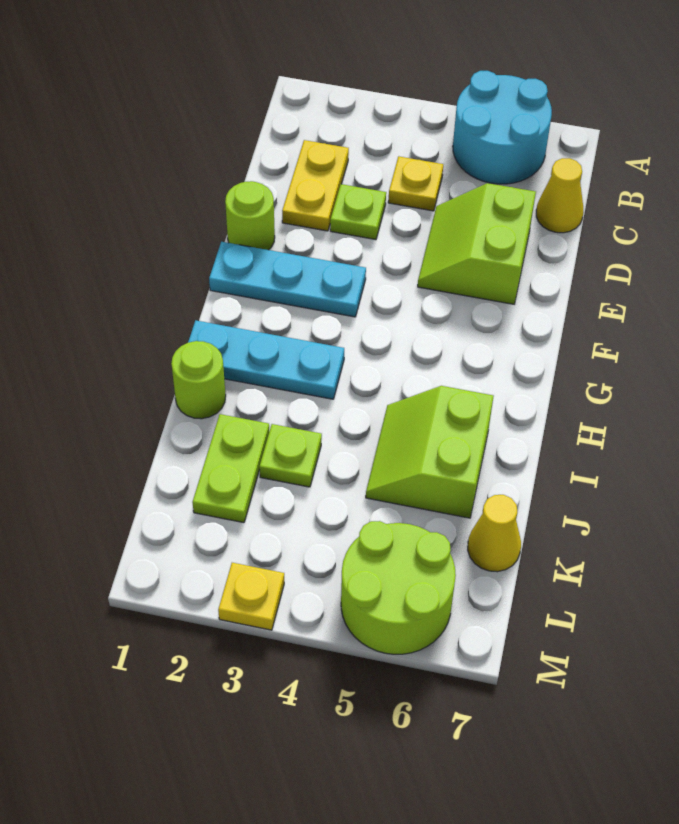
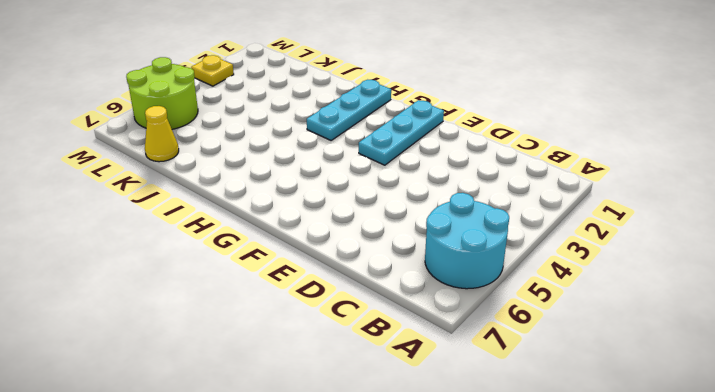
none -> yellow 1x2 plate [282,140,349,231]
none -> yellow 1x1 plate [388,156,443,211]
none -> yellow 1x1 cone [536,158,583,233]

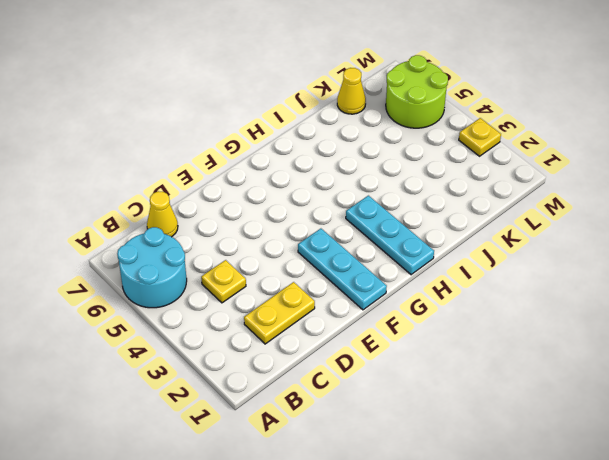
none -> lime 1x1 plate [330,184,386,240]
none -> lime 2x2 slope [418,183,536,304]
none -> lime 1x1 round brick [225,181,275,250]

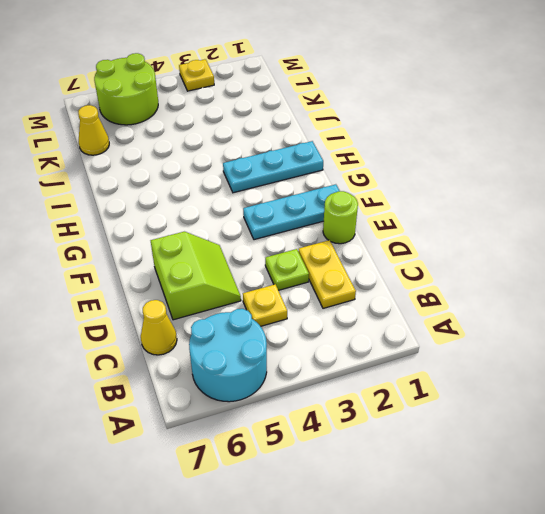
none -> lime 1x1 round brick [171,341,226,419]
none -> lime 2x2 slope [366,386,493,518]
none -> lime 1x2 plate [192,414,269,523]

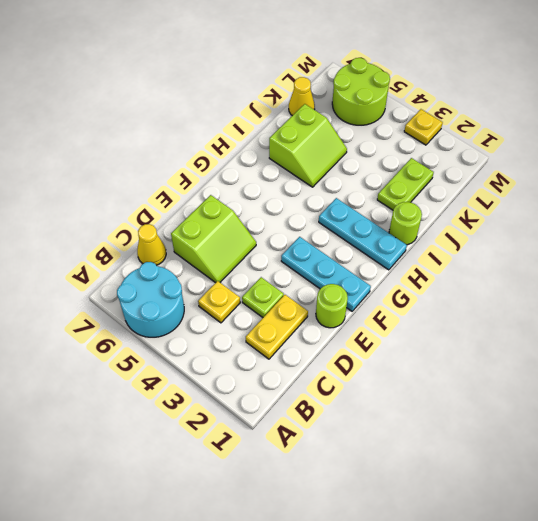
none -> lime 1x1 plate [259,424,322,487]

